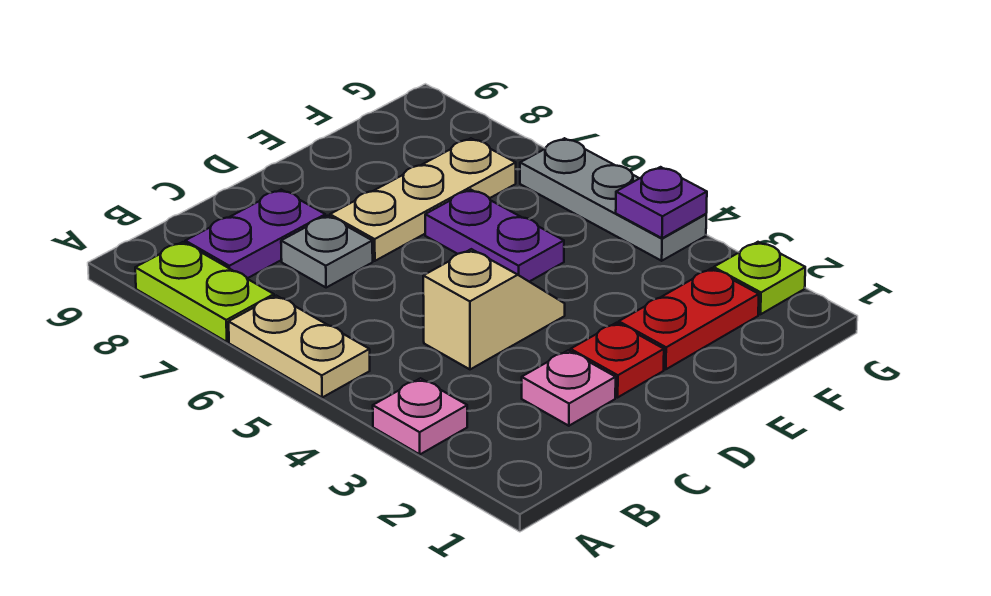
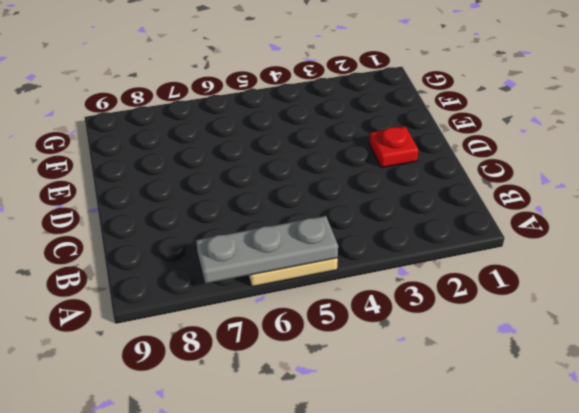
grey 1x3 plate [196,216,338,283] -> grey 1x3 plate moved to [520,138,706,261]
none -> pink 1x1 plate [373,378,467,455]
none -> lime 1x2 plate [135,242,274,342]
none -> purple 1x2 plate [185,190,325,278]

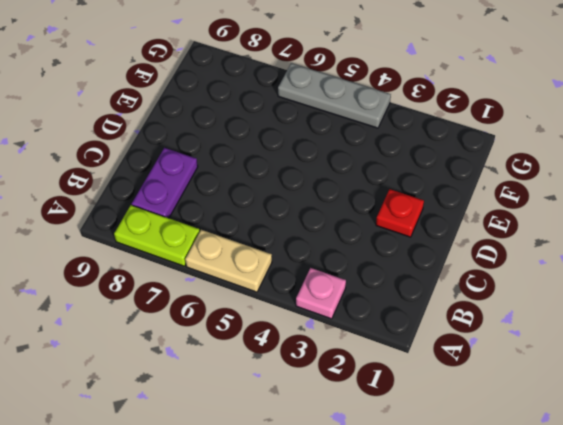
none -> pink 1x1 plate [522,350,616,426]
none -> tan 1x2 slope [423,249,565,369]
none -> grey 1x1 plate [281,216,373,288]

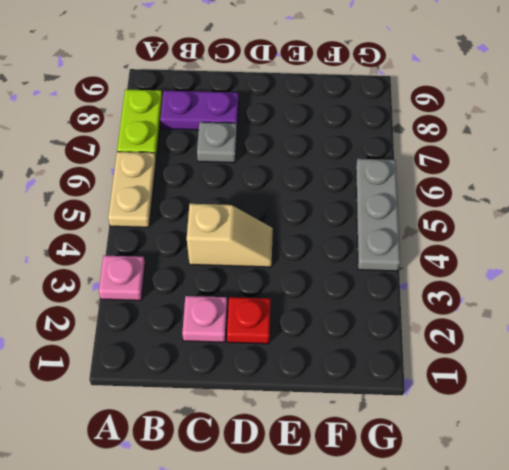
none -> tan 1x3 plate [330,138,516,261]
none -> red 1x2 plate [619,268,759,369]
none -> purple 1x2 plate [425,190,564,282]

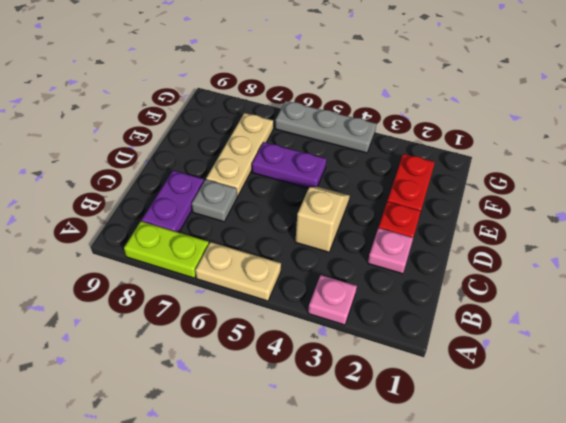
none -> lime 1x1 plate [714,242,805,314]
none -> purple 1x1 plate [616,167,707,238]

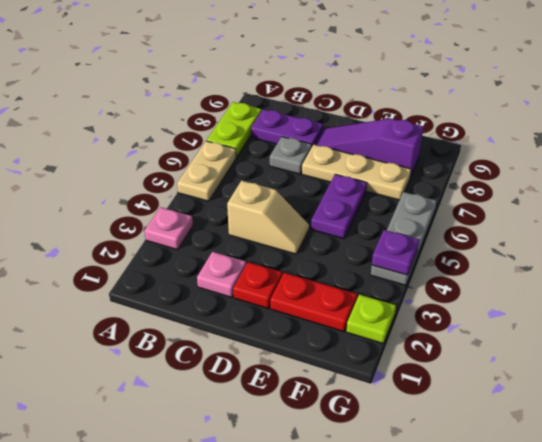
purple 1x3 slope [316,118,423,177] -> none

